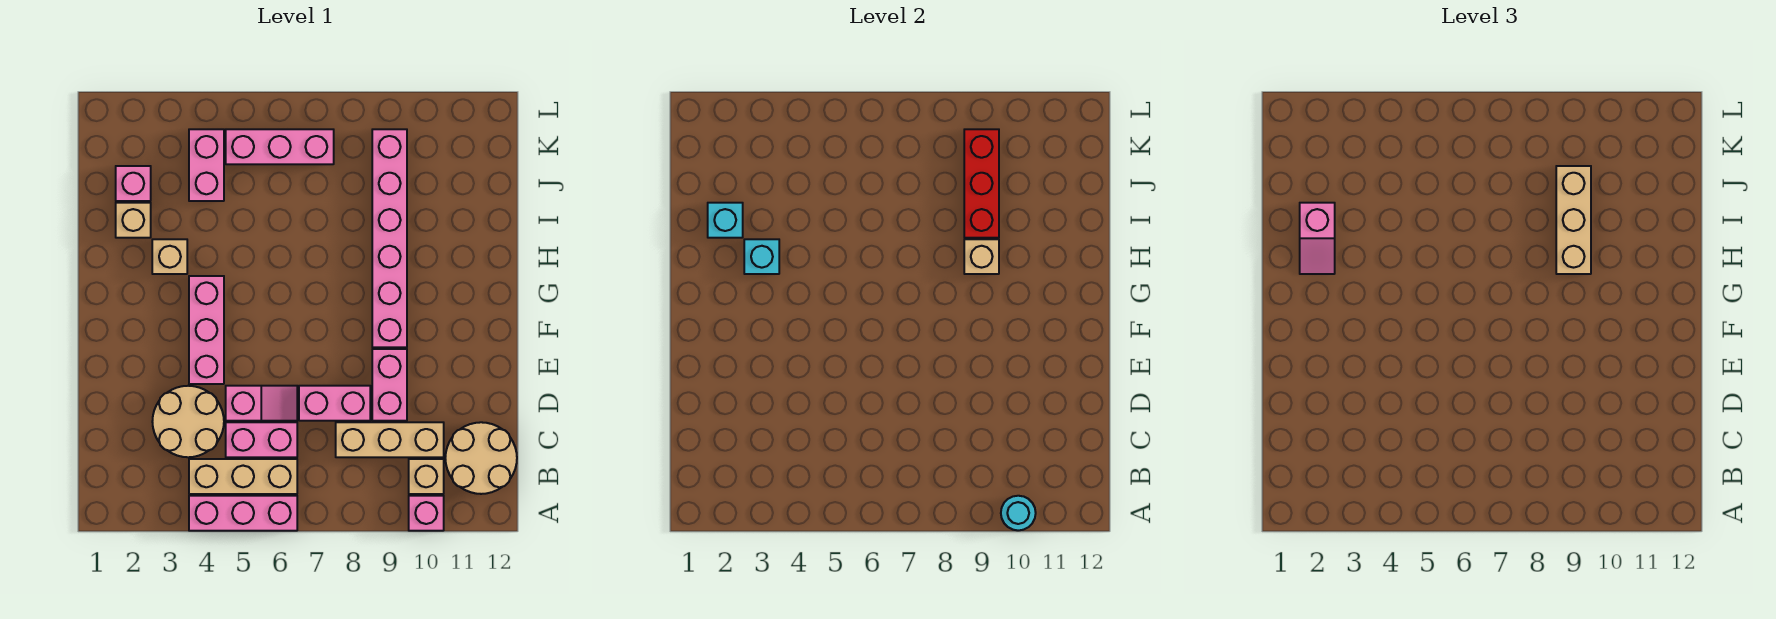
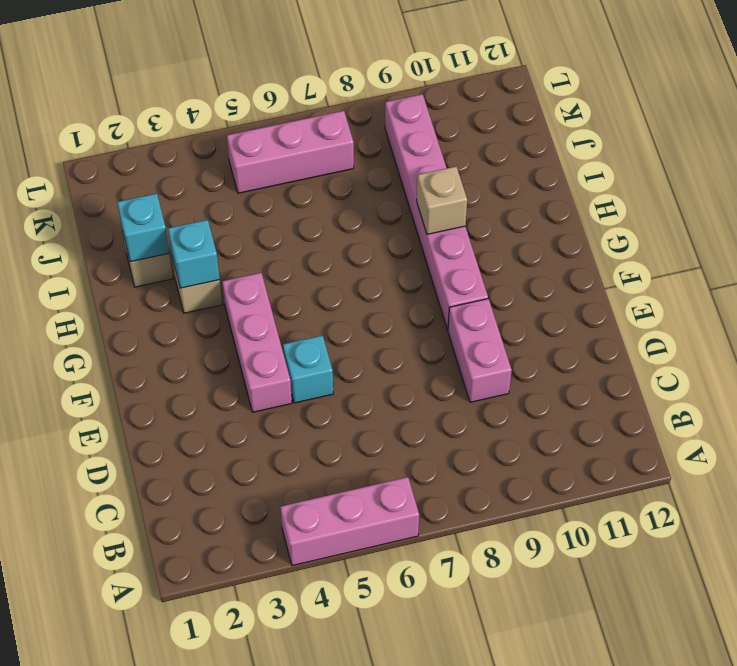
cyan 1x1 brick [283,335,333,403] -> none
none -> pink 1x1 brick [409,496,444,531]
none -> tan 1x3 brick [189,459,297,494]
none -> tan 1x1 brick [409,459,444,494]

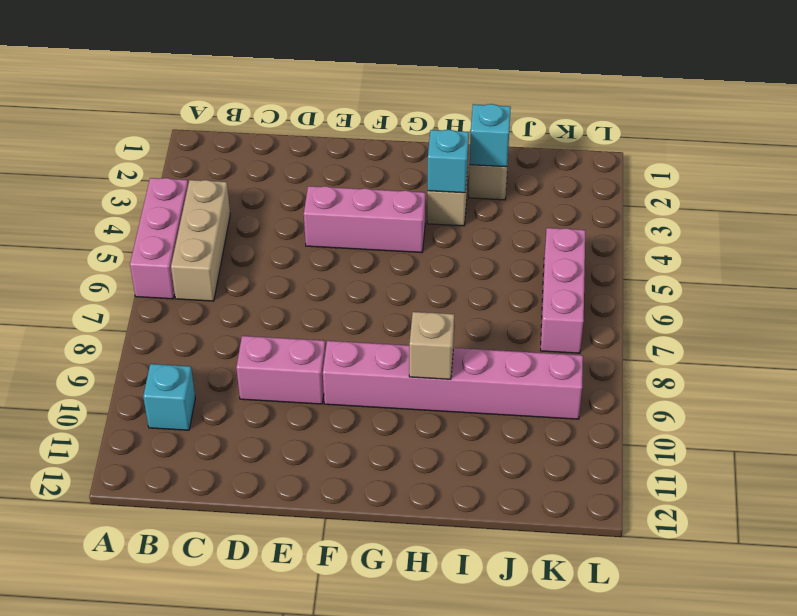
cyan 1x1 brick [143,364,195,430] -> tan 1x1 brick [409,459,444,494]
none -> pink 1x1 brick [409,496,444,531]
none -> tan 2x2 round brick [445,422,517,494]
none -> tan 2x2 round brick [152,386,224,457]

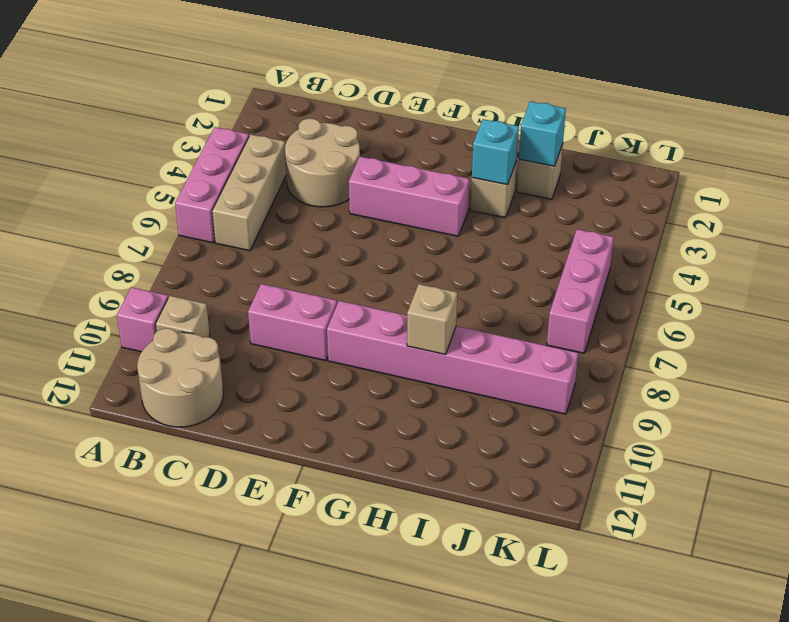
none -> pink 1x2 brick [226,422,297,457]
none -> tan 1x3 brick [336,422,444,457]
none -> pink 1x2 slope [226,386,297,421]

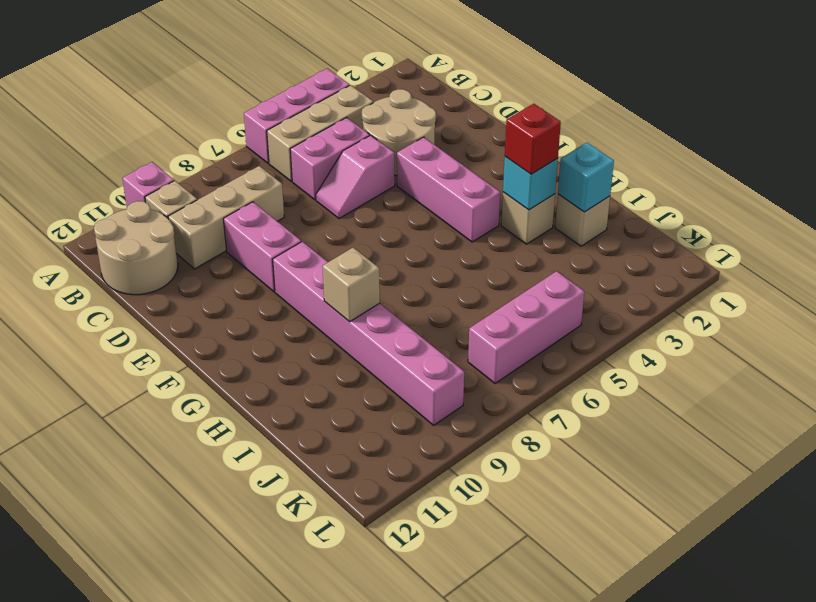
red 1x1 brick [505,104,561,174] -> none
none -> pink 1x2 brick [299,386,370,421]
none -> pink 1x1 brick [116,166,151,201]
none -> pink 1x2 brick [189,129,224,201]

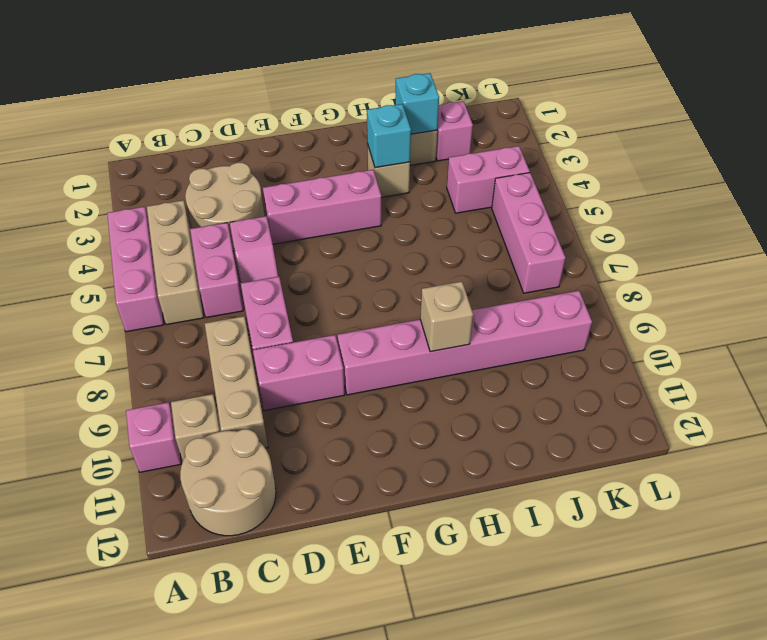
none -> cyan 1x1 round brick [1001,496,1036,530]
none -> red 1x3 brick [964,129,999,238]
none -> pink 1x2 slope [1300,203,1335,274]

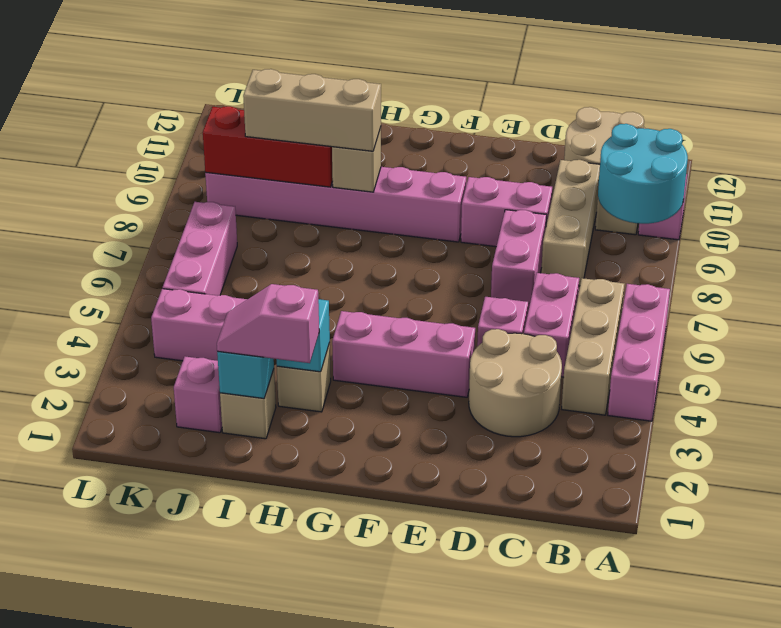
cyan 2x2 round brick [598,124,688,224] -> cyan 1x1 round brick [1001,496,1036,530]
pink 1x2 slope [217,284,319,363] -> pink 1x2 slope turned to [1300,203,1335,274]

